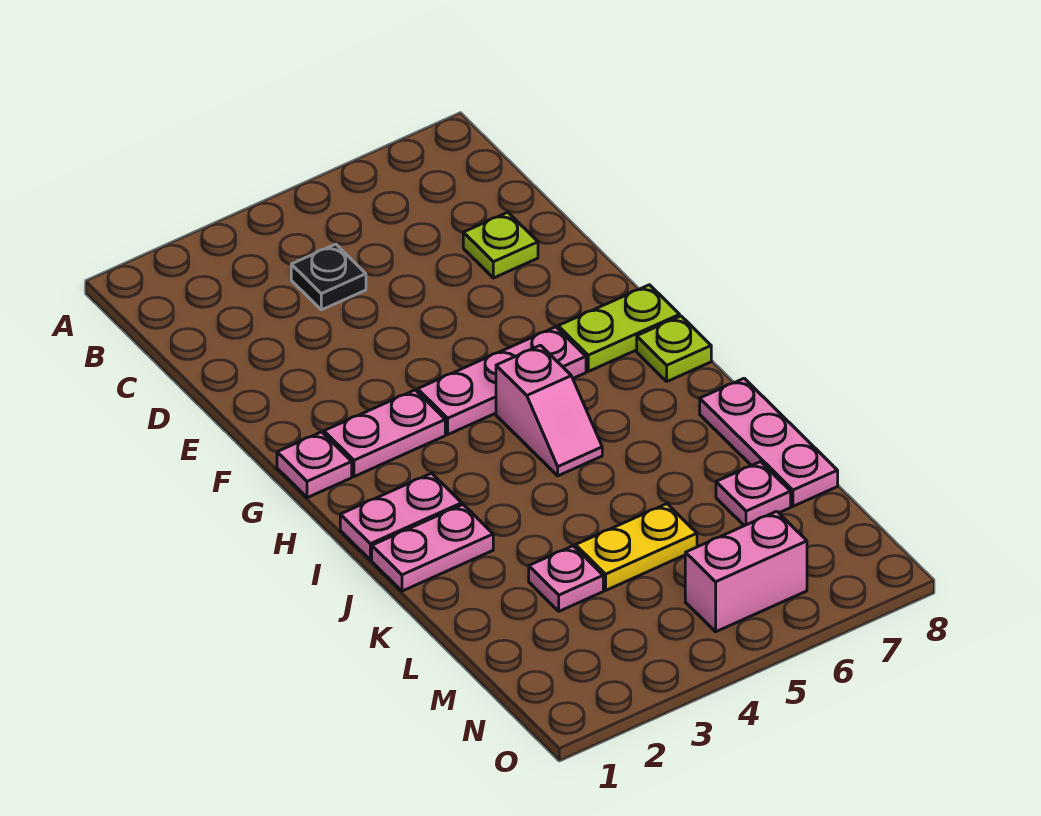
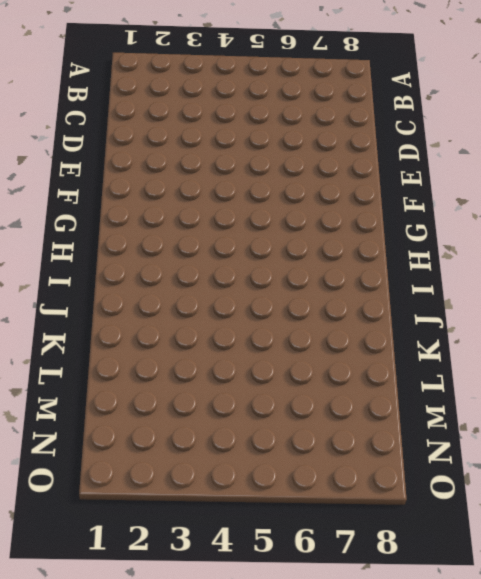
none -> black 1x1 plate [291,244,366,310]
none -> lime 1x1 plate [463,212,538,278]
none -> pink 1x1 plate [277,432,352,498]

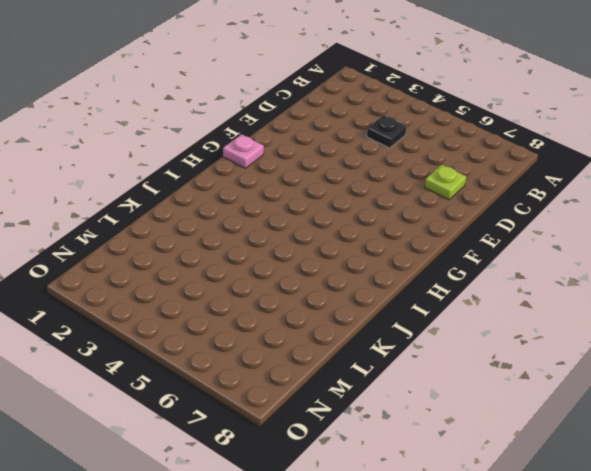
none -> pink 1x2 plate [324,390,445,477]
none -> pink 1x3 plate [418,327,586,434]
none -> lime 1x2 plate [558,285,680,371]

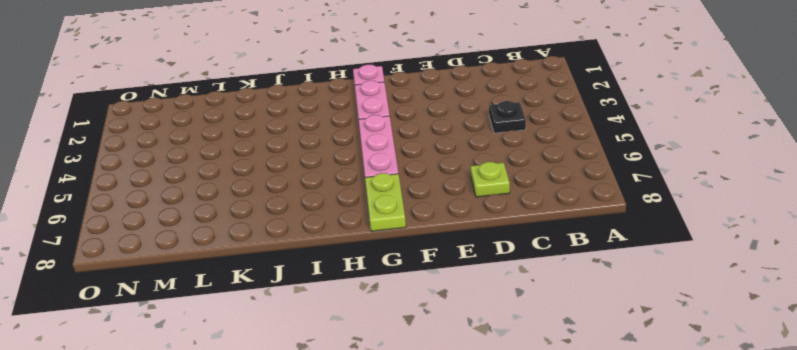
none -> pink 1x2 slope [496,345,602,476]
none -> lime 1x1 plate [637,316,711,381]
none -> pink 1x2 plate [340,473,462,560]

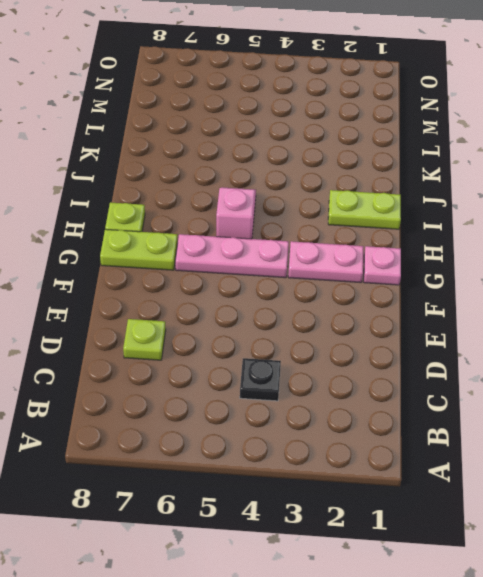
lime 1x2 plate [328,190,401,229] -> pink 1x2 plate [340,473,462,560]
none -> pink 1x2 plate [372,505,493,591]
none -> pink 1x3 plate [700,378,838,506]
none -> pink 1x1 plate [529,546,603,611]

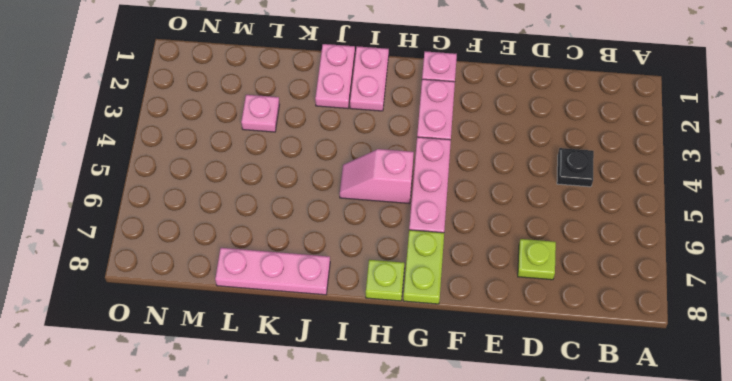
none -> yellow 1x2 plate [576,504,697,590]
none -> pink 1x1 plate [716,462,791,526]
none -> pink 1x2 brick [685,511,807,632]

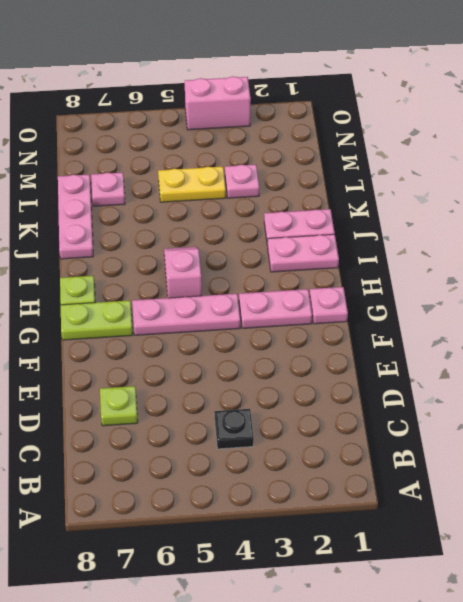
pink 1x2 brick [185,77,251,130] -> pink 1x2 brick moved to [685,511,807,632]

